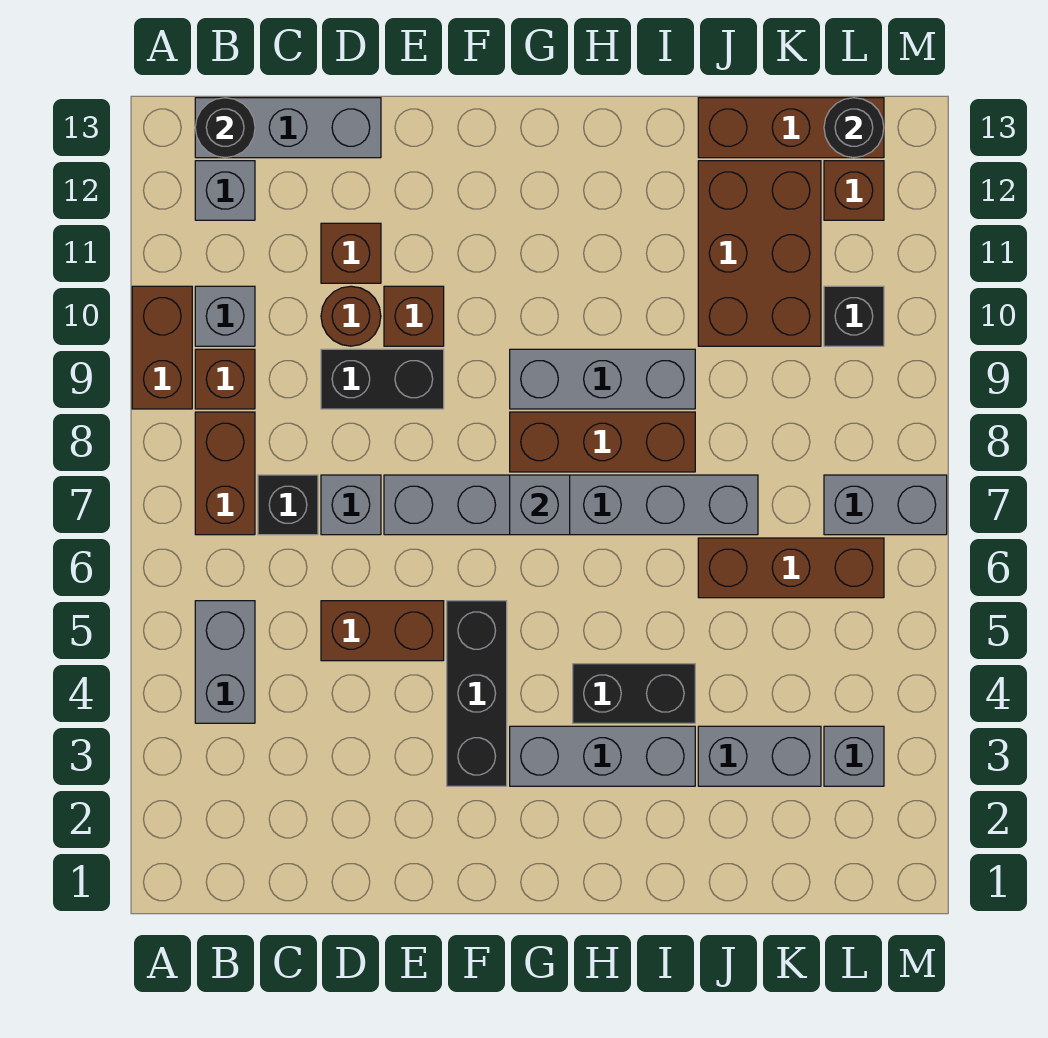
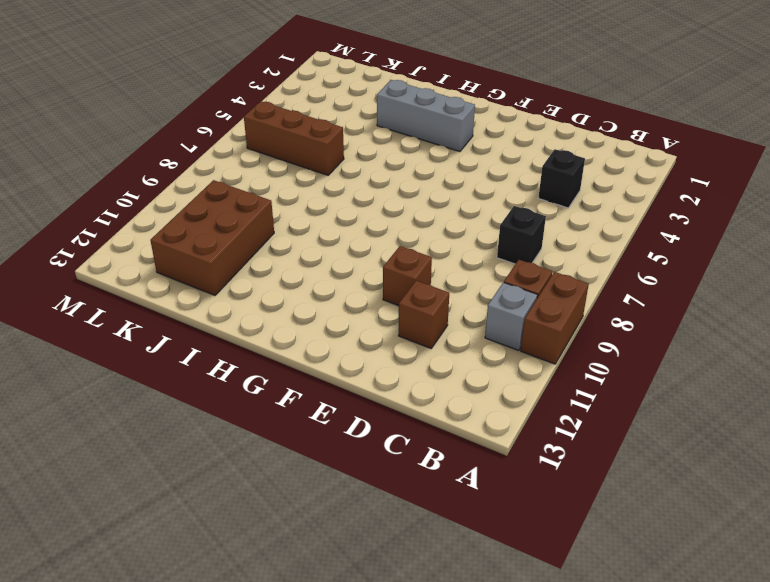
black 1x1 brick [538,149,585,208] -> black 1x1 brick moved to [824,286,884,346]
none -> grey 1x2 brick [195,601,255,723]
none -> brown 1x2 brick [195,412,255,535]
none -> grey 1x1 brick [195,161,255,220]
none -> grey 1x3 brick [195,98,381,158]

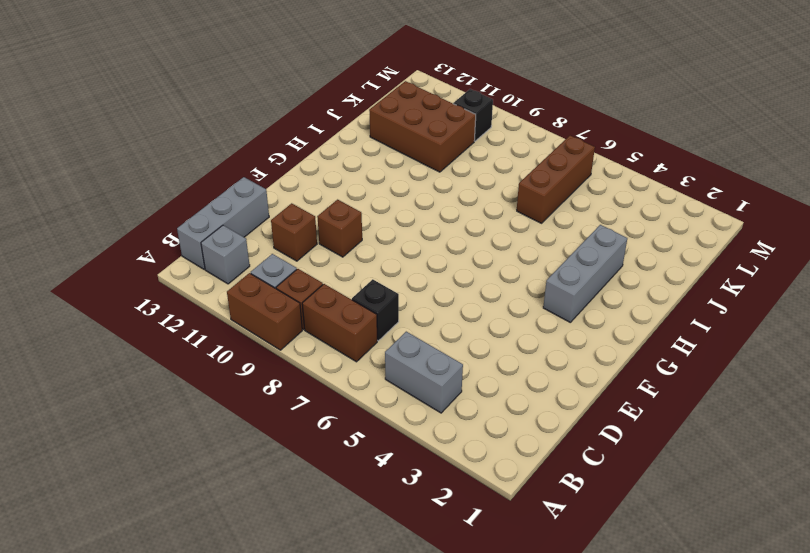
none -> brown 1x2 brick [321,601,444,661]
none -> grey 1x1 brick [321,475,381,535]
none -> black 1x2 brick [321,349,444,409]
none -> brown 1x1 round brick [321,286,381,346]

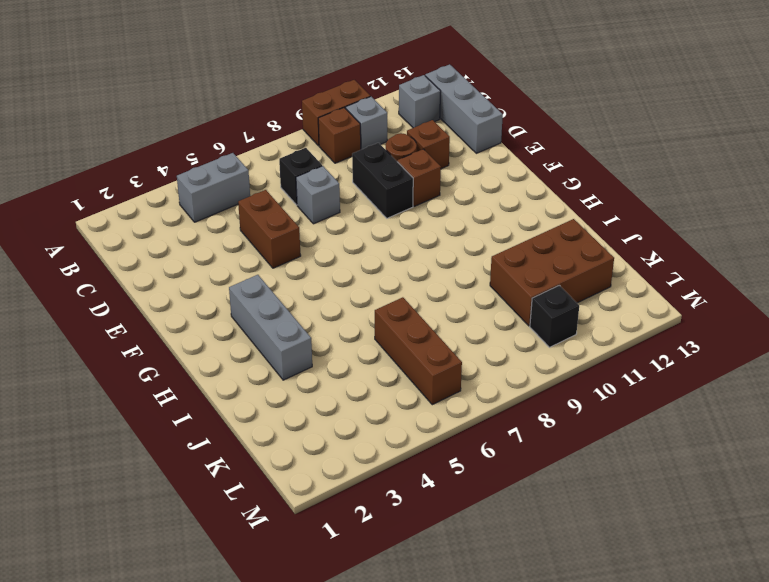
none -> brown 1x2 brick [195,412,255,535]
none -> grey 1x6 brick [384,475,758,535]
none -> black 1x3 brick [447,601,507,786]
none -> brown 1x3 brick [510,412,695,472]

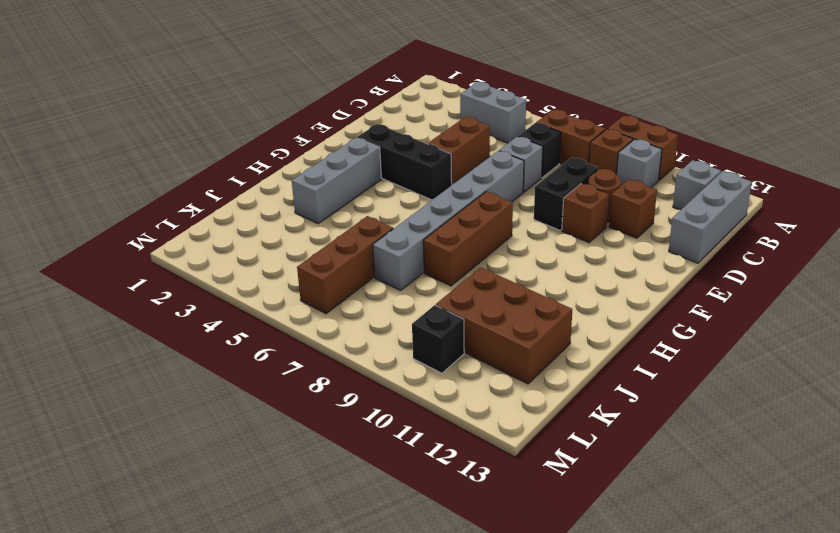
none -> grey 1x3 brick [510,349,695,409]
none -> black 1x2 brick [573,664,695,723]
none -> grey 1x2 brick [698,726,821,786]
none -> brown 1x3 brick [698,98,884,158]

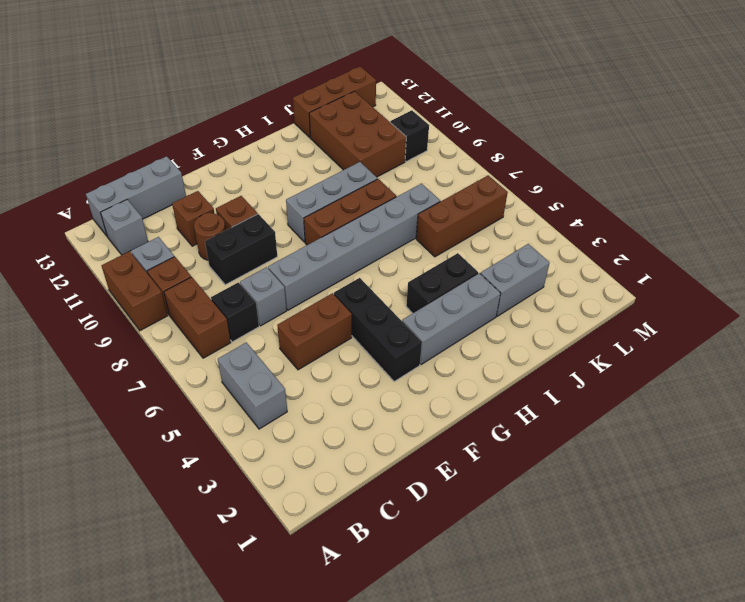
none -> grey 1x1 brick [824,726,884,786]
none -> grey 1x2 brick [824,475,947,535]
none -> brown 1x1 brick [824,161,884,220]
none -> black 1x1 round brick [195,98,255,158]

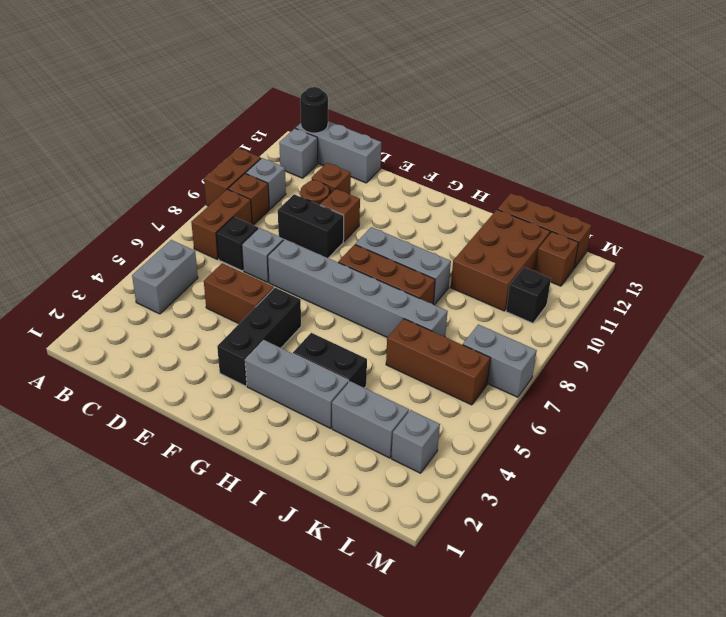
none -> grey 1x1 brick [510,475,570,535]
none -> black 1x1 round brick [824,98,884,158]

